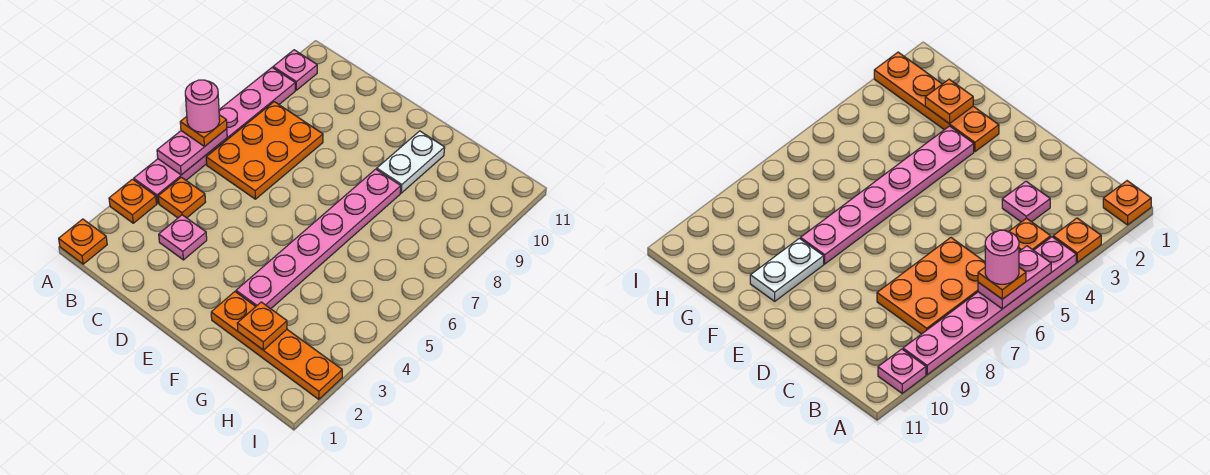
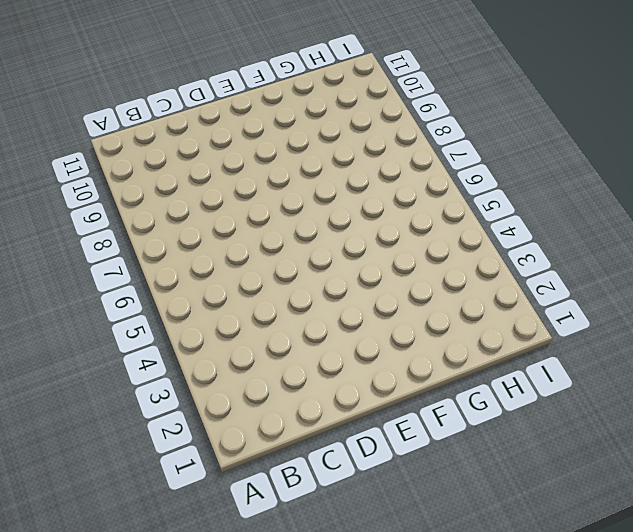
none -> orange 1x1 plate [59,219,107,264]
none -> orange 1x1 plate [109,179,157,223]
none -> pink 1x6 plate [134,68,295,203]

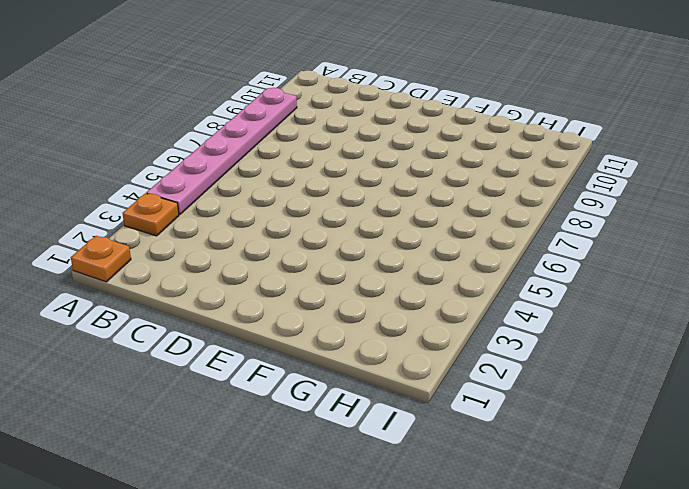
none -> pink 1x1 plate [273,50,317,90]
none -> orange 1x1 plate [158,177,205,218]
none -> orange 2x3 plate [206,102,323,199]

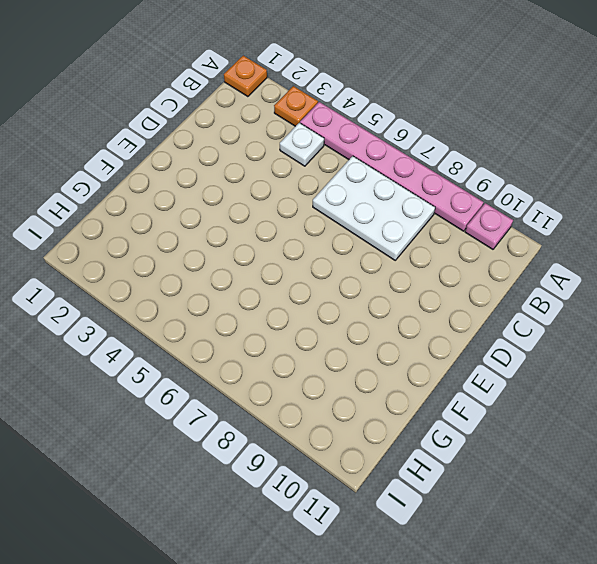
white 1x1 plate [280,123,324,166] -> orange 1x1 plate [158,177,205,218]
white 2x3 plate [313,156,435,260] -> orange 2x3 plate [206,102,323,199]
none -> pink 1x1 plate [159,215,207,260]
none -> orange 1x4 plate [211,292,342,399]
none -> pink 1x6 plate [236,169,401,309]

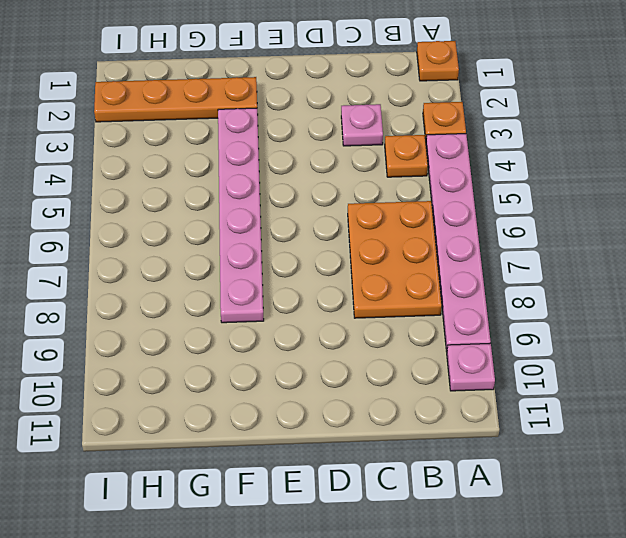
none -> white 1x2 plate [377,131,445,193]
none -> pink 1x2 plate [157,129,227,175]
none -> orange 1x1 plate [237,302,287,350]

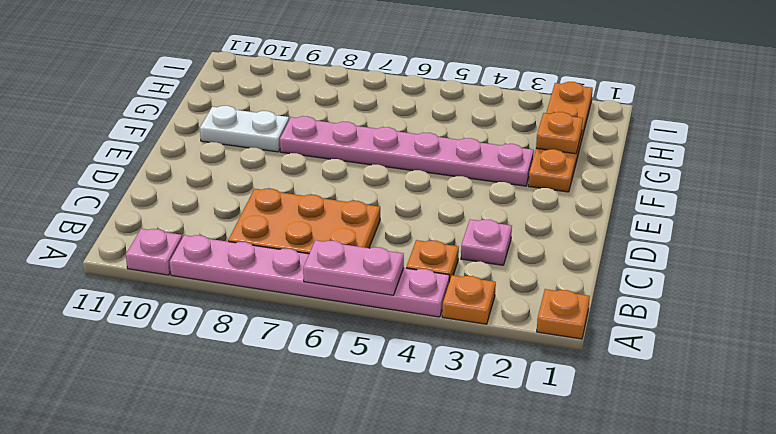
none -> orange 1x1 plate [180,115,227,146]
none -> pink 1x1 round brick [185,80,220,132]

